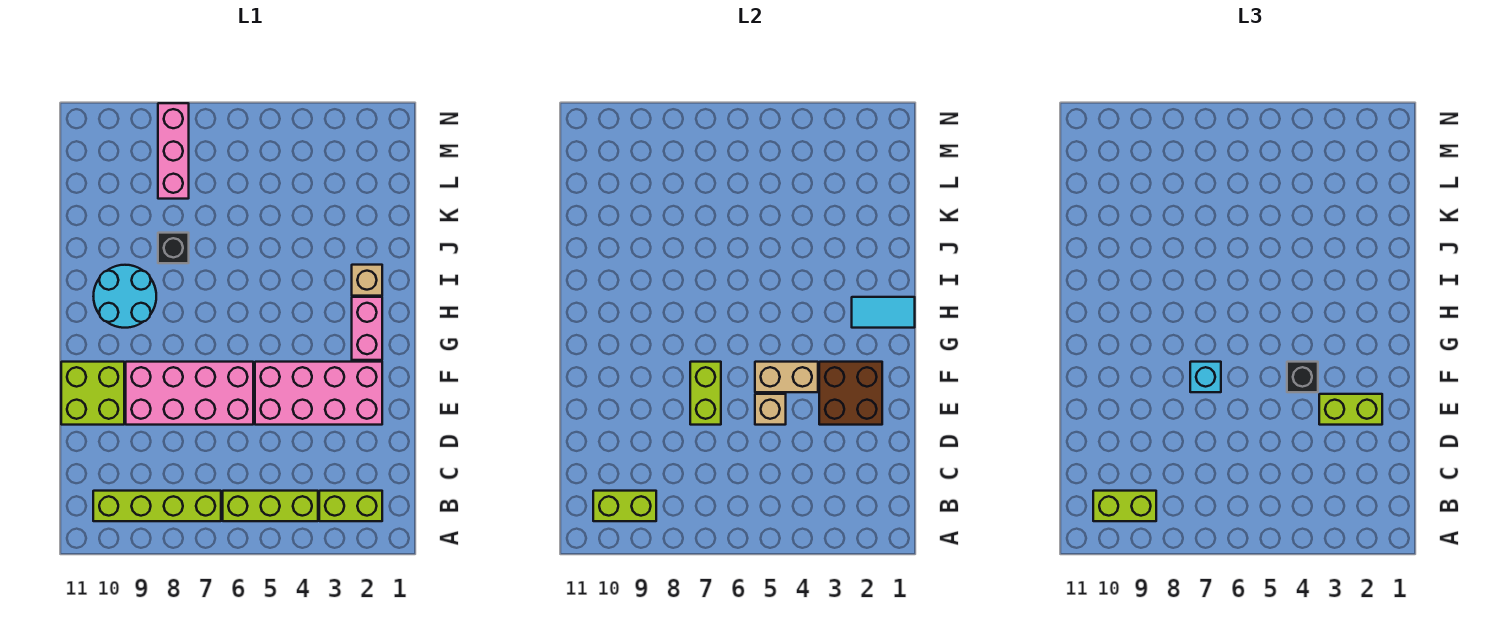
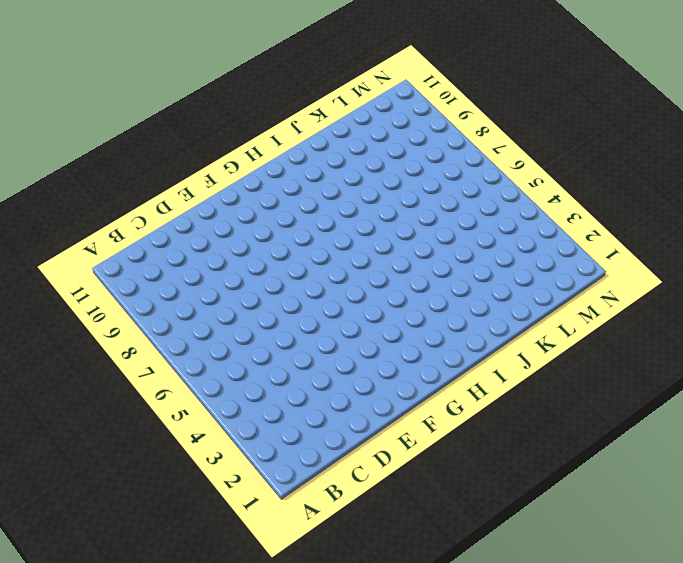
none -> lime 1x2 brick [319,491,382,521]
none -> lime 1x3 brick [223,491,318,521]
none -> lime 1x4 brick [93,491,221,521]

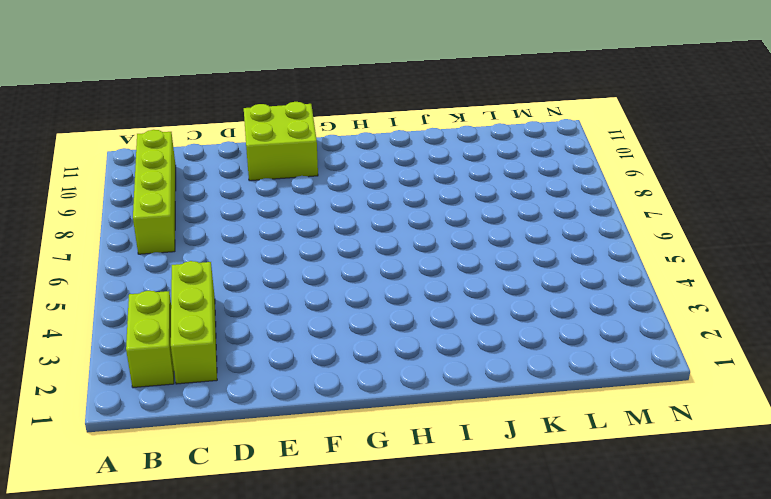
lime 1x3 brick [171,261,217,384] -> lime 1x3 brick moved to [223,491,318,521]
none -> pink 2x4 brick [255,362,382,425]
none -> pink 2x4 brick [126,362,253,425]
none -> pink 1x2 brick [352,297,382,360]

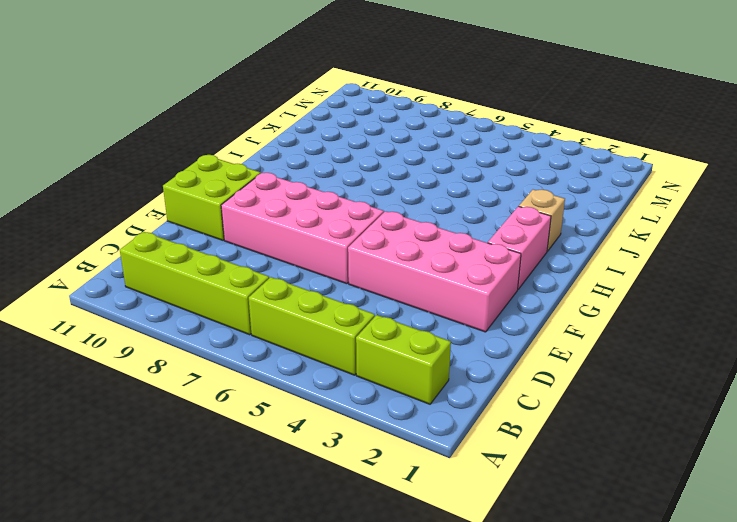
none -> cyan 2x2 round brick [93,265,156,328]
none -> black 1x1 brick [158,233,189,263]
none -> pink 1x3 brick [158,103,189,199]

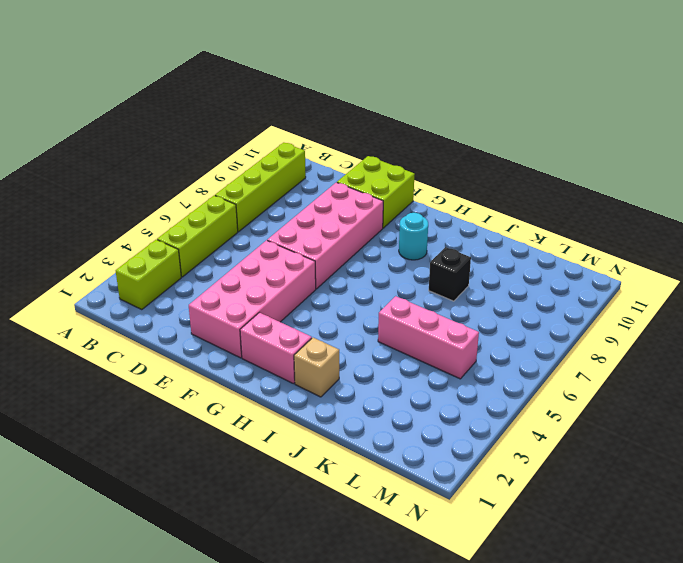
cyan 1x1 round brick [399,213,428,260] -> cyan 2x2 round brick [93,265,156,328]
pink 1x3 brick [378,296,479,379] -> pink 1x3 brick moved to [158,103,189,199]
none -> lime 1x2 brick [593,491,656,521]
none -> brown 2x2 brick [819,362,882,425]
none -> tan 1x1 brick [755,394,786,425]

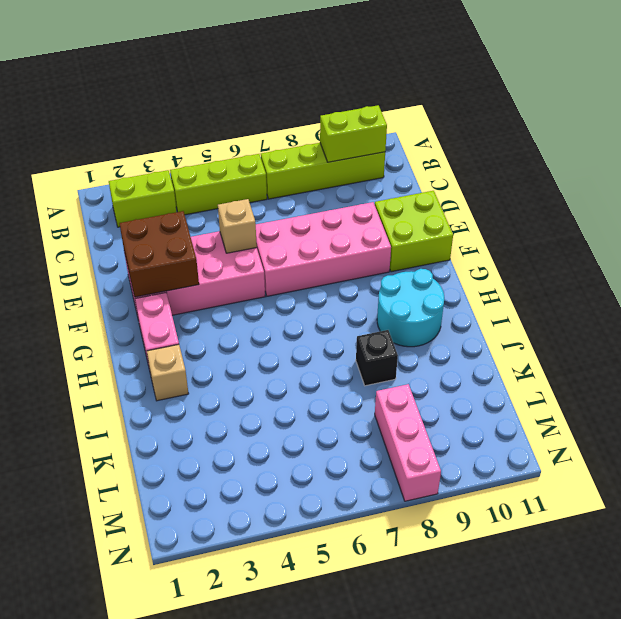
none -> lime 1x2 brick [690,362,721,425]
none -> tan 1x2 brick [755,362,818,392]
none -> cyan 1x2 tile [852,297,915,328]

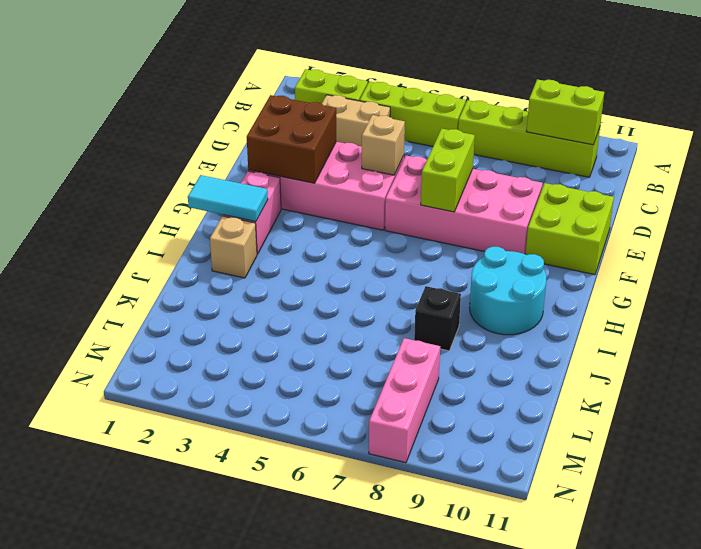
tan 1x2 brick [322,95,390,147] -> tan 1x2 brick moved to [755,362,818,392]
none -> lime 1x2 brick [1093,491,1156,521]
none -> lime 1x2 brick [1319,394,1382,425]
none -> black 1x1 brick [1287,362,1318,392]

